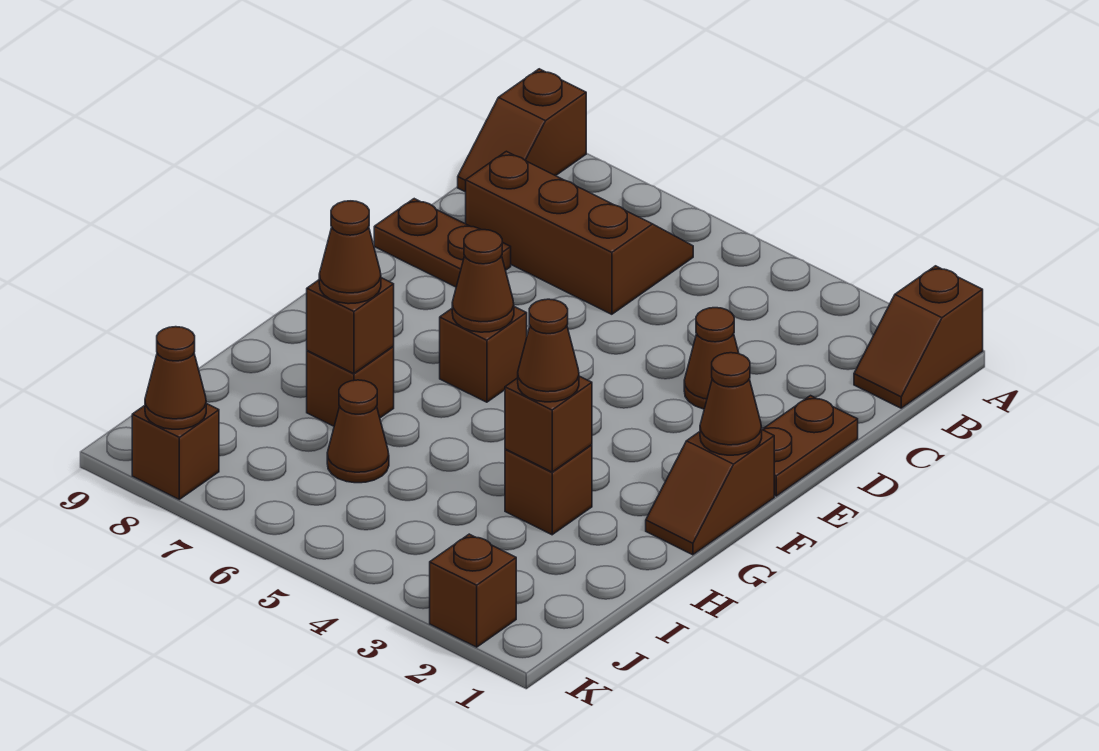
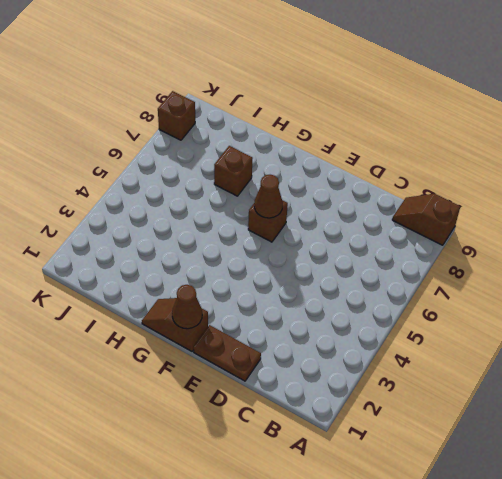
none -> brown 1x2 slope [854,266,983,408]
none -> brown 2x3 slope [466,151,693,314]
none -> brown 1x1 cone [684,308,739,409]

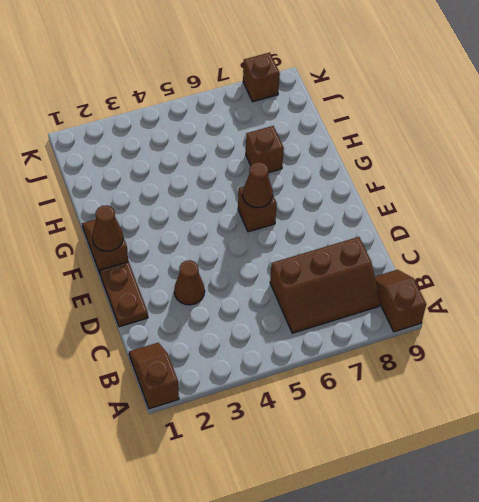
none -> brown 1x2 plate [374,199,511,287]
none -> brown 1x1 brick [505,445,592,535]
none -> brown 1x1 cone [327,380,389,483]

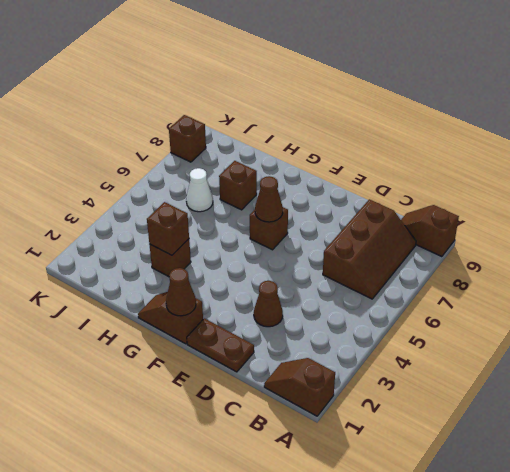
white 1x1 cone [186,168,213,212] -> brown 1x1 cone [327,380,389,483]
none -> brown 1x2 plate [374,199,511,287]
none -> brown 1x1 brick [430,534,516,647]
none -> brown 1x1 brick [307,278,394,374]

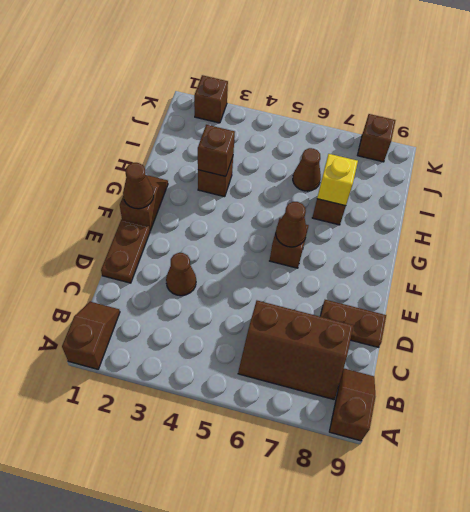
yellow 1x1 brick [317,154,358,206] -> brown 1x1 brick [307,278,394,374]
none -> brown 1x1 cone [145,327,206,429]
none -> brown 1x1 cone [518,299,579,402]
none -> brown 1x1 cone [319,201,381,304]

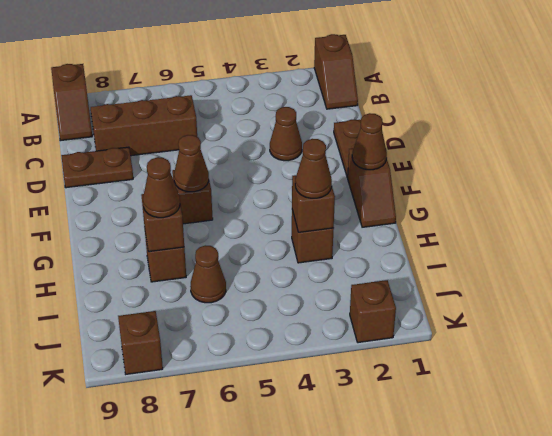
none -> brown 1x1 cone [145,327,206,429]

